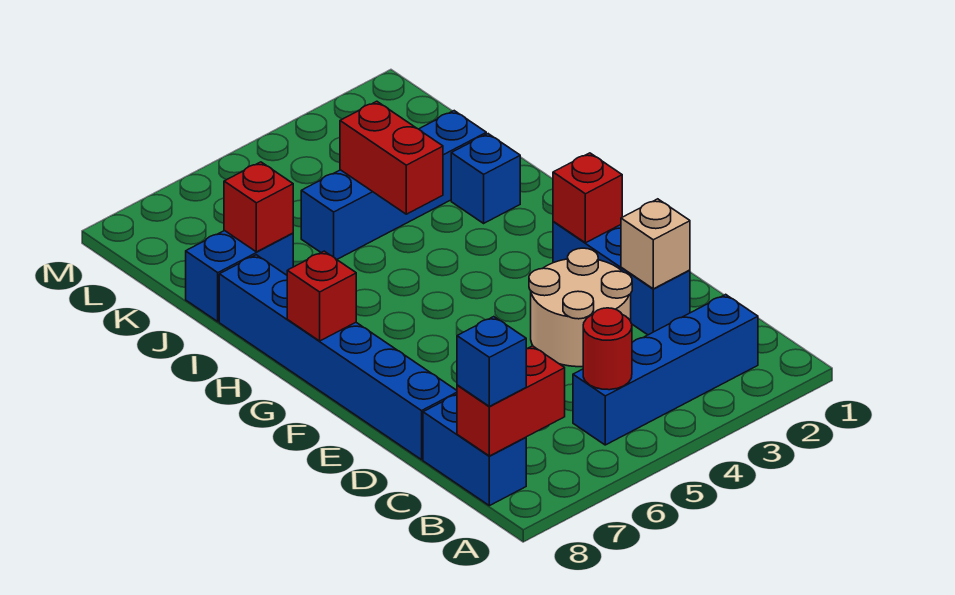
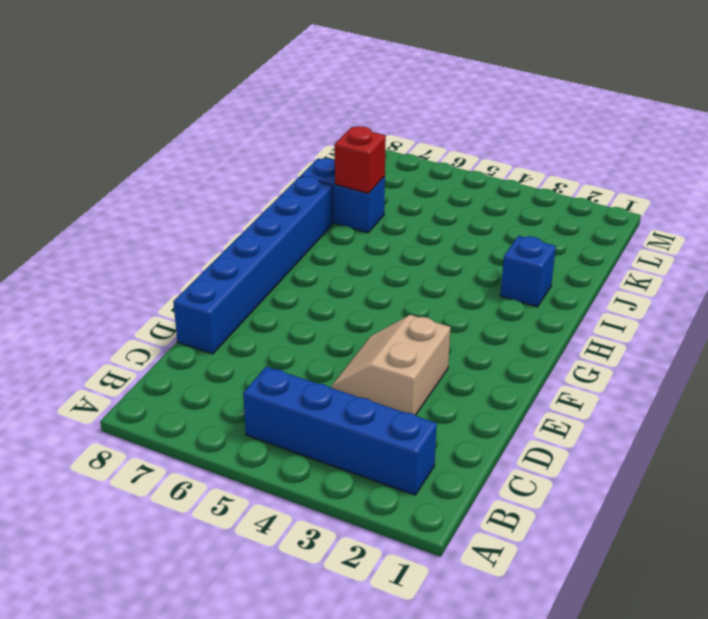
tan 2x2 slope [331,315,450,415] -> tan 2x2 round brick [529,248,632,367]
none -> blue 1x2 brick [423,394,526,506]
none -> blue 1x3 brick [553,222,690,335]
none -> blue 1x4 brick [301,111,486,259]

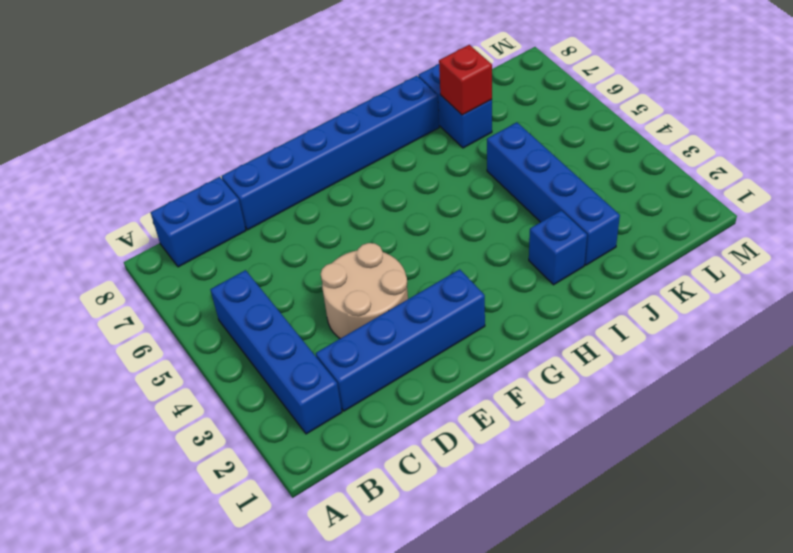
blue 1x4 brick [316,269,485,411] -> blue 1x3 brick [553,222,690,335]
none -> red 1x1 round brick [583,308,632,390]
none -> red 1x2 brick [457,346,565,456]
none -> tan 1x1 brick [621,199,690,289]

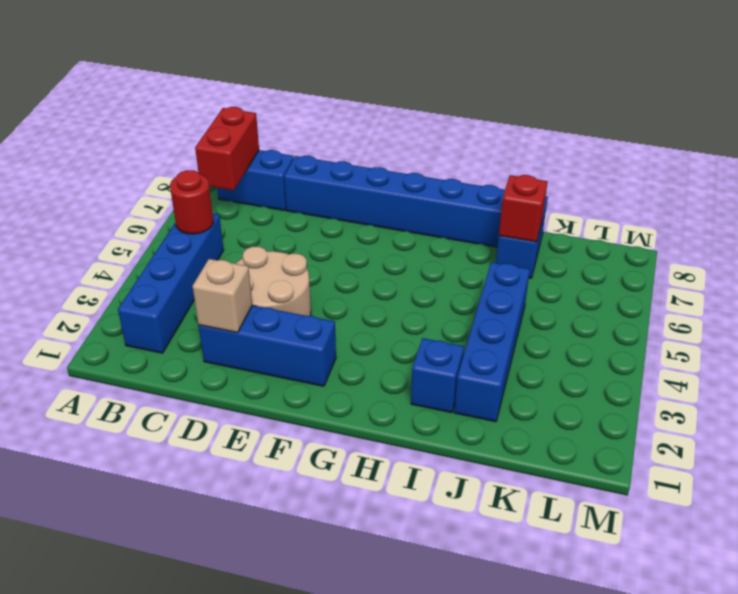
none -> red 1x1 brick [553,153,622,243]
none -> red 1x1 brick [287,251,356,341]
none -> red 1x2 brick [340,101,443,214]

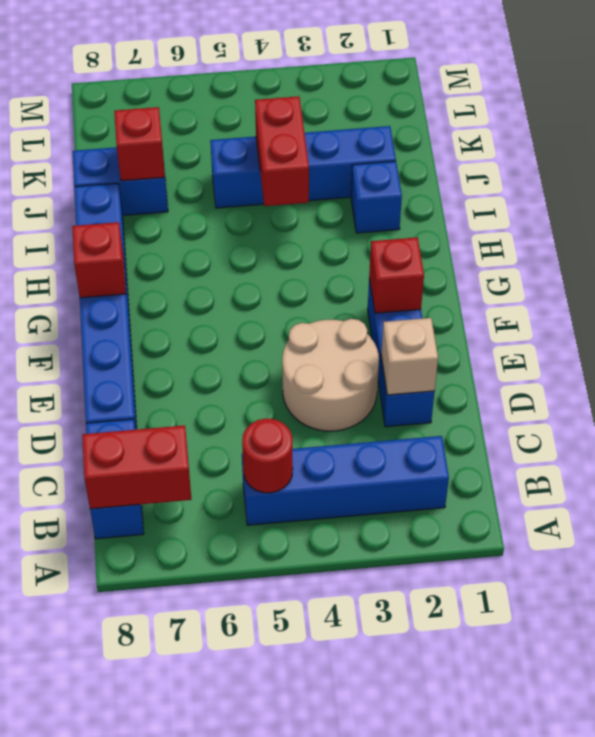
none -> blue 1x1 brick [457,317,526,406]

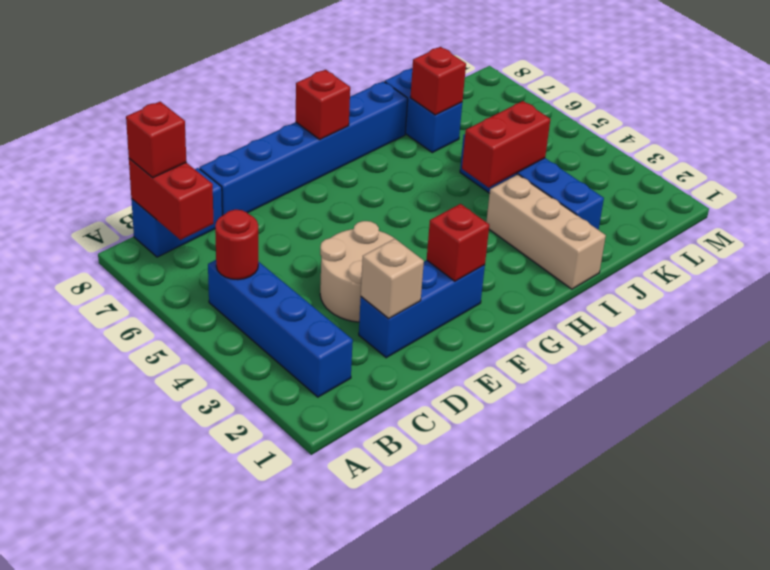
red 1x1 brick [126,102,186,178] -> blue 1x1 brick [457,317,526,406]
tan 1x3 brick [486,175,606,289] -> blue 1x1 brick [451,134,520,223]

